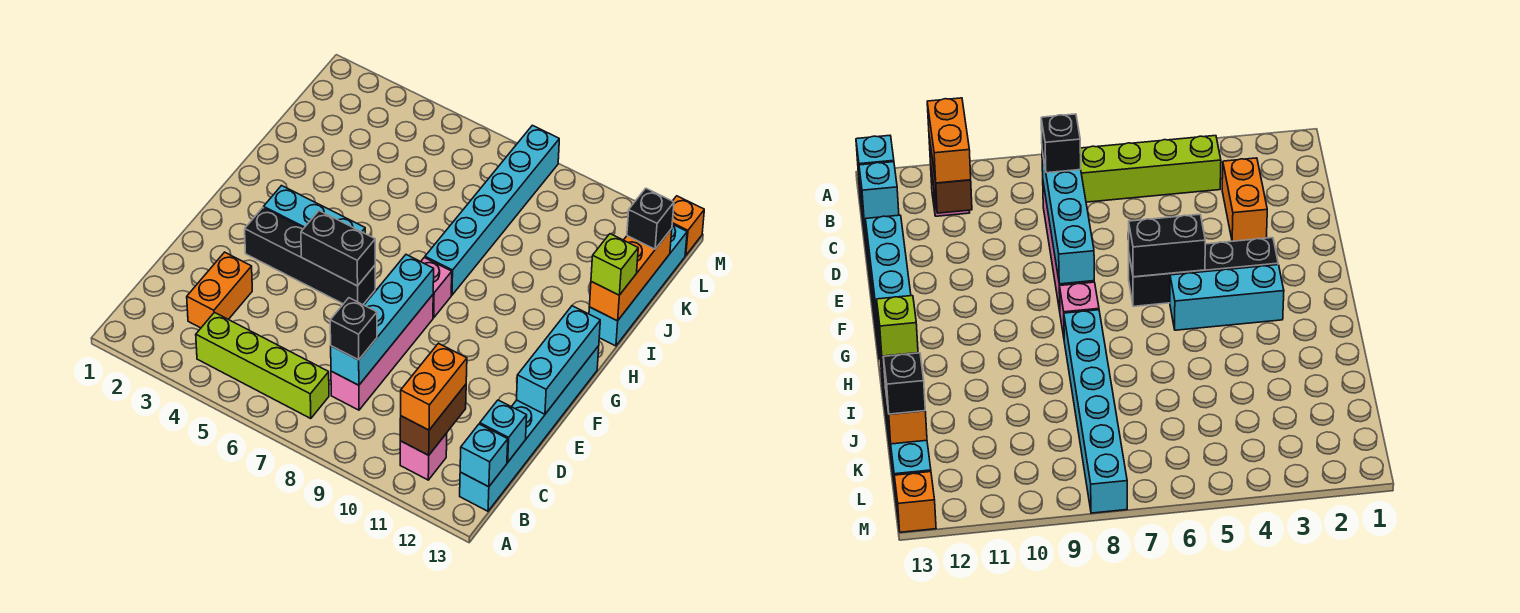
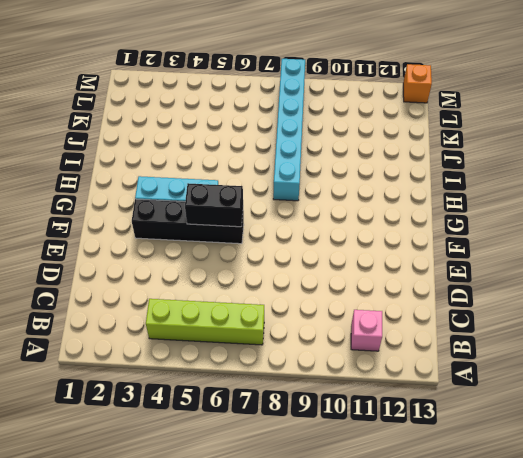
none -> cyan 1x6 brick [460,346,599,511]
none -> orange 1x2 brick [187,252,252,328]
none -> pink 1x4 brick [331,295,433,410]

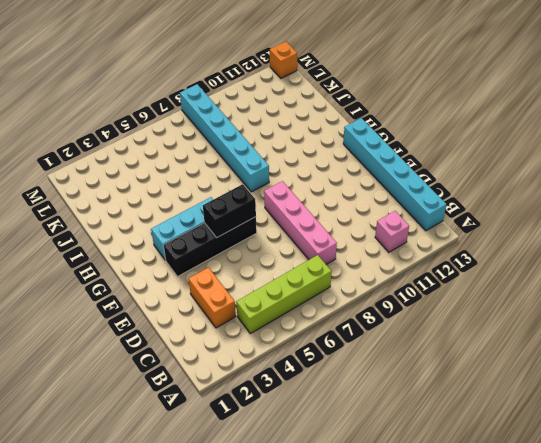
none -> pink 1x1 brick [421,258,452,318]
none -> cyan 1x4 brick [589,224,687,346]
none -> brown 1x2 brick [400,385,466,455]

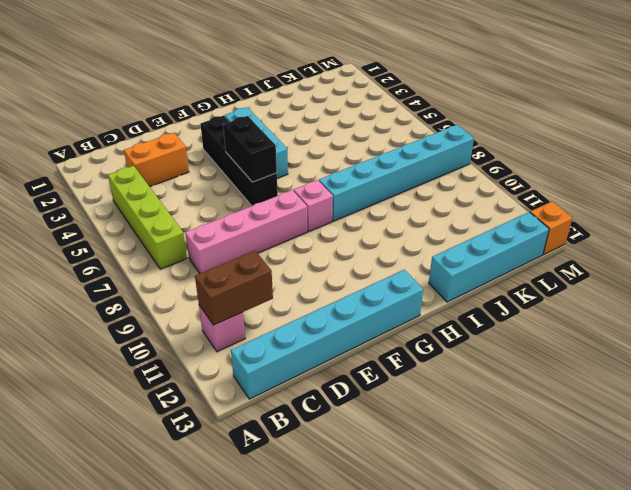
none -> cyan 1x1 brick [460,424,508,487]
none -> cyan 1x4 brick [331,255,434,385]
none -> cyan 1x1 brick [480,400,527,462]

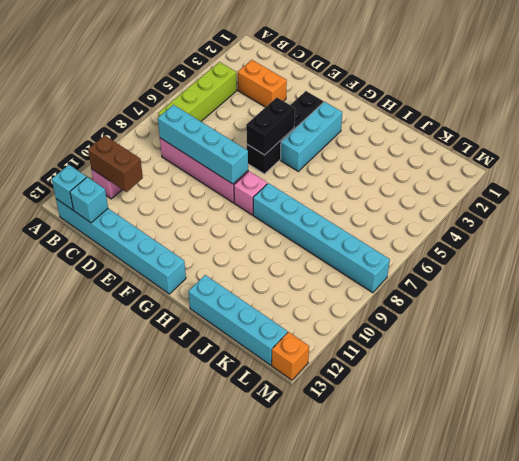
none -> cyan 1x3 brick [517,306,600,414]
none -> orange 1x3 brick [589,229,672,321]
none -> orange 1x2 brick [401,343,467,430]

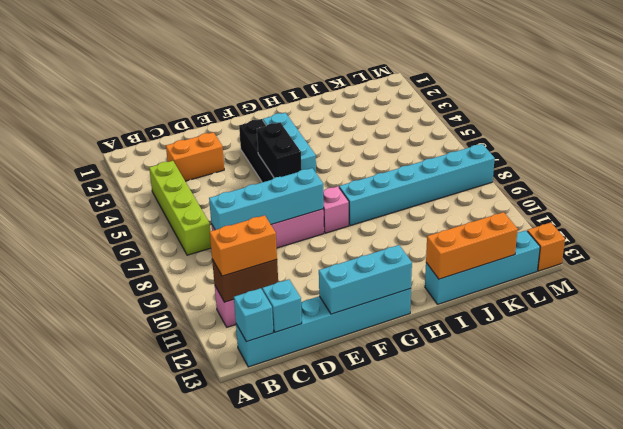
none -> black 1x1 brick [330,298,377,360]
none -> lime 1x1 brick [591,234,638,295]
none -> black 1x1 brick [627,188,674,249]

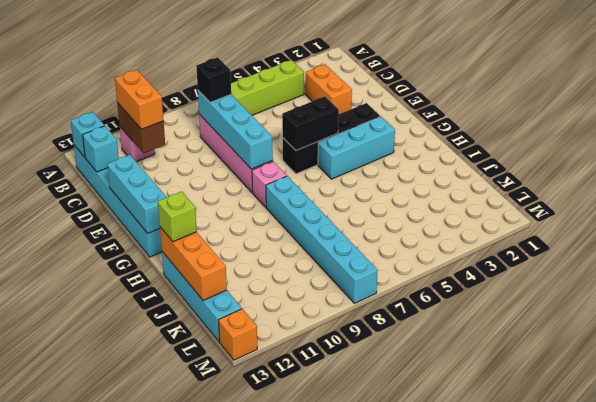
none -> black 1x1 brick [627,188,674,249]

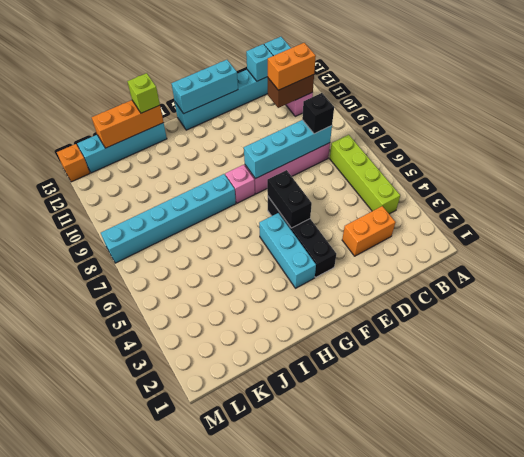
none -> black 1x1 brick [627,188,674,249]

